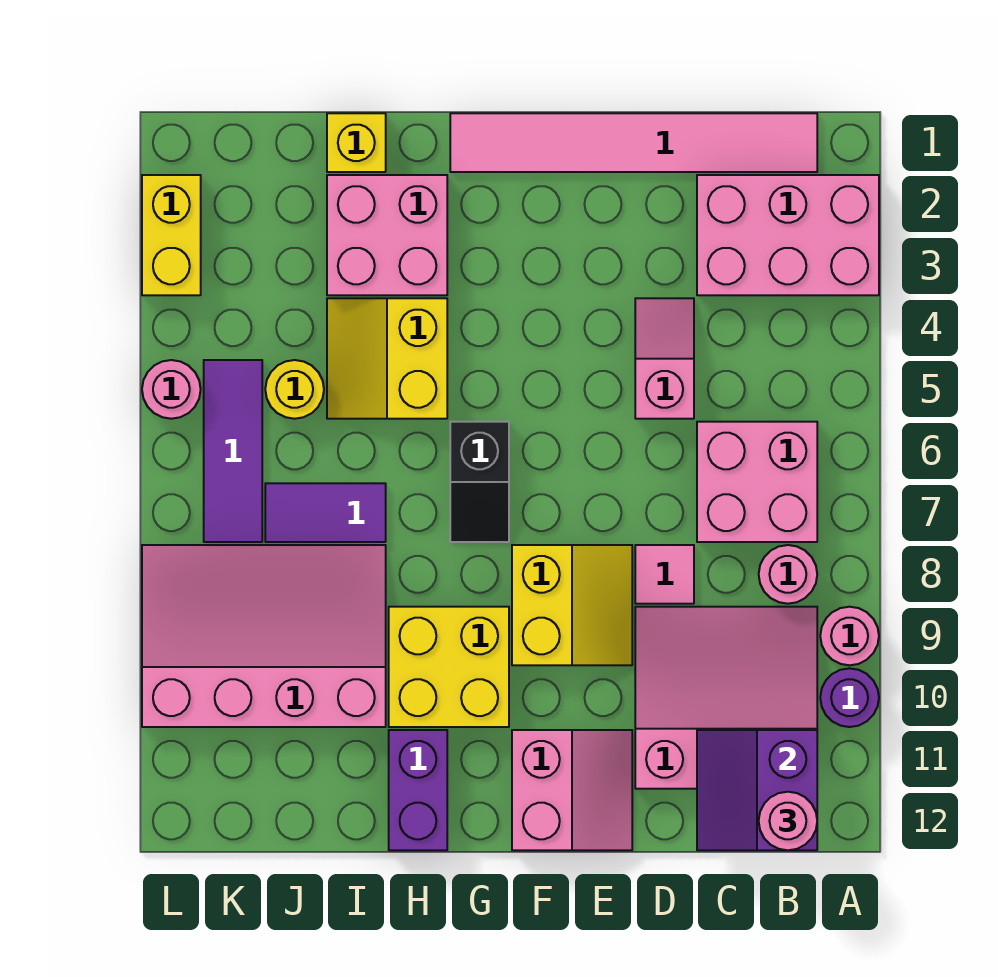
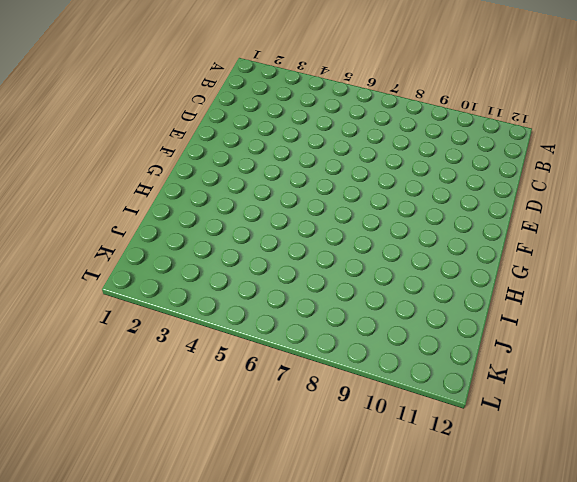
none -> pink 2x3 brick [697,175,879,295]
none -> pink 1x1 round brick [820,607,879,665]
none -> purple 1x1 round brick [820,668,879,727]

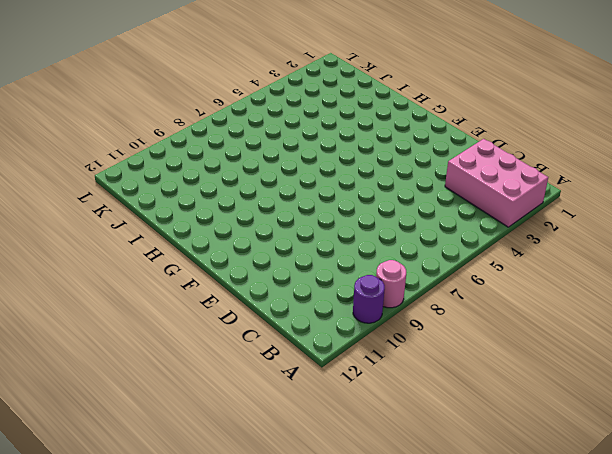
none -> pink 1x6 tile [450,113,817,172]
none -> pink 2x2 brick [697,422,817,542]
none -> pink 1x1 round brick [759,545,817,604]

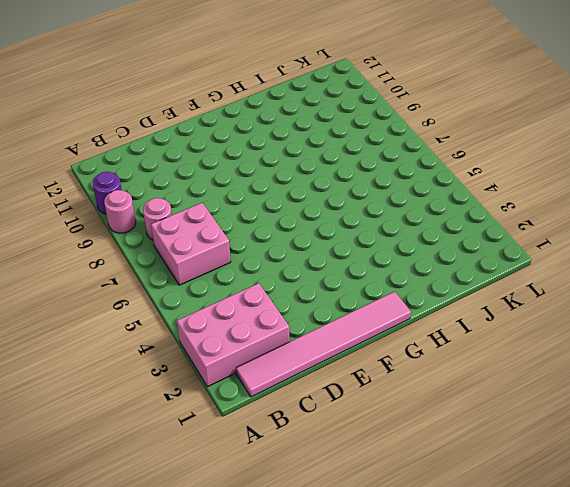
none -> pink 3x3 slope [635,607,817,789]
none -> pink 1x2 slope [635,298,694,419]
none -> pink 1x1 tile [635,545,694,604]

